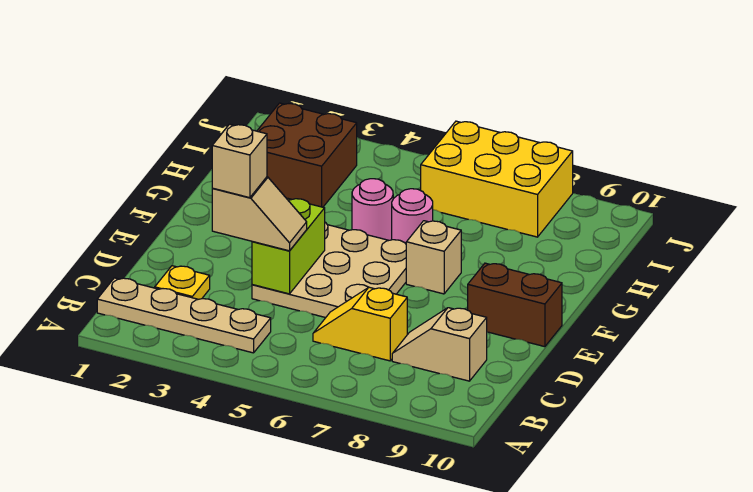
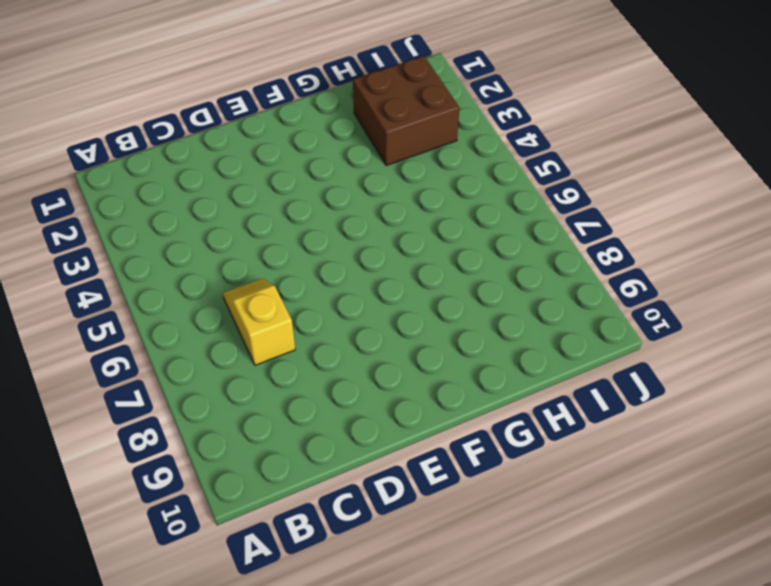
none -> tan 1x4 plate [97,278,271,353]
none -> yellow 1x1 plate [155,266,210,299]
none -> tan 1x2 slope [392,308,487,381]

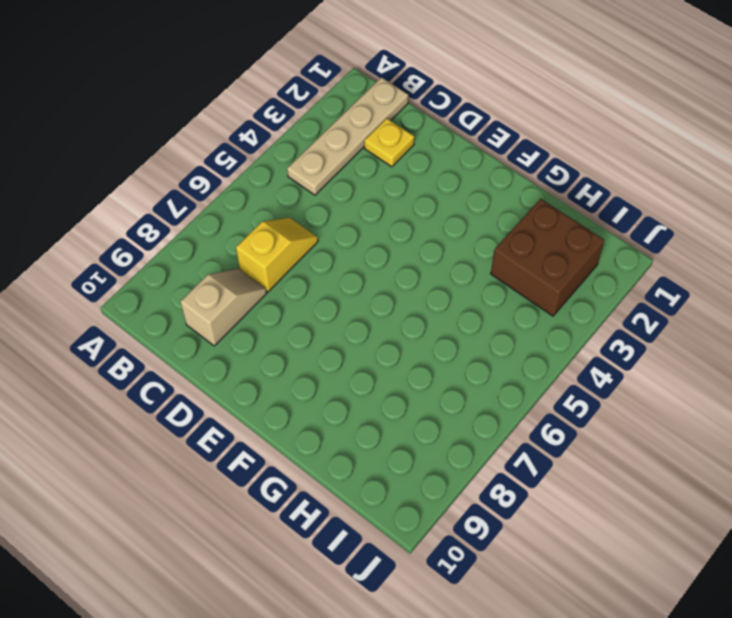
none -> tan 3x3 plate [252,222,406,318]
none -> brown 1x2 brick [468,263,562,347]
none -> tan 1x1 brick [406,221,461,294]

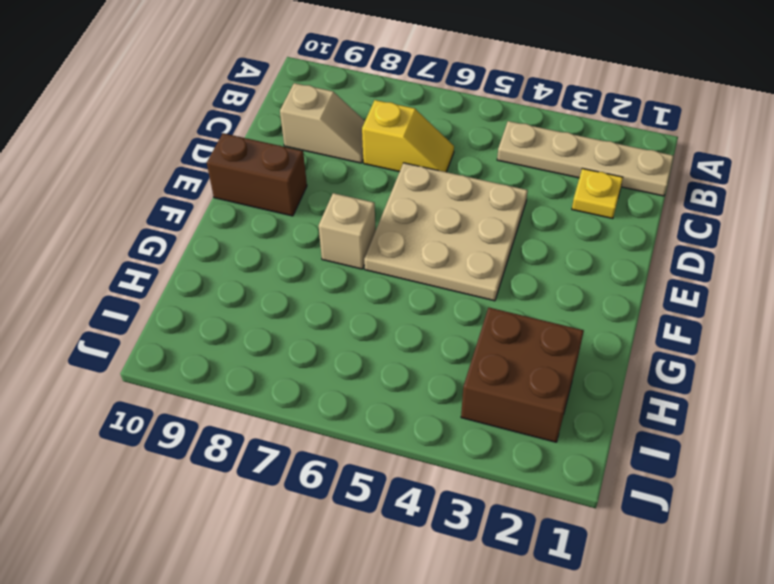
none -> pink 1x1 round brick [352,179,393,240]
none -> pink 1x1 round brick [392,189,433,244]
none -> yellow 2x3 brick [421,121,573,237]

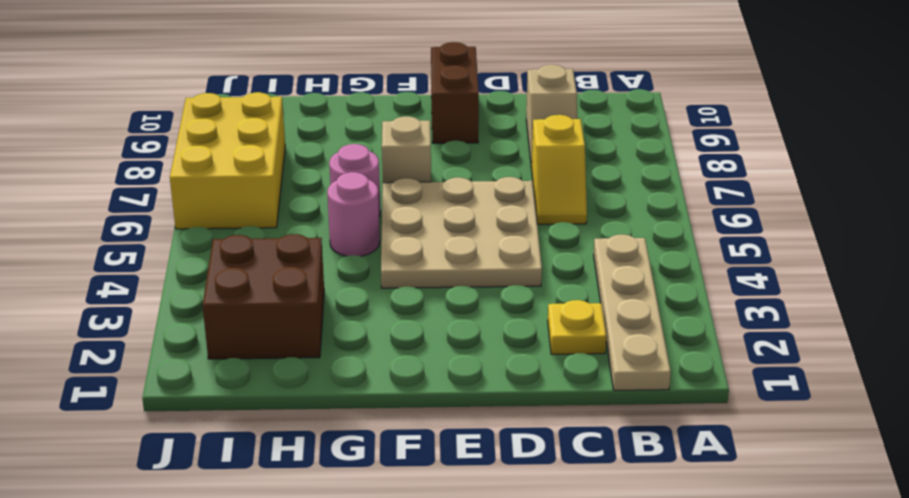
none -> lime 1x2 brick [252,198,325,294]
none -> tan 1x2 slope [212,177,307,251]
none -> tan 1x1 brick [212,124,267,198]

